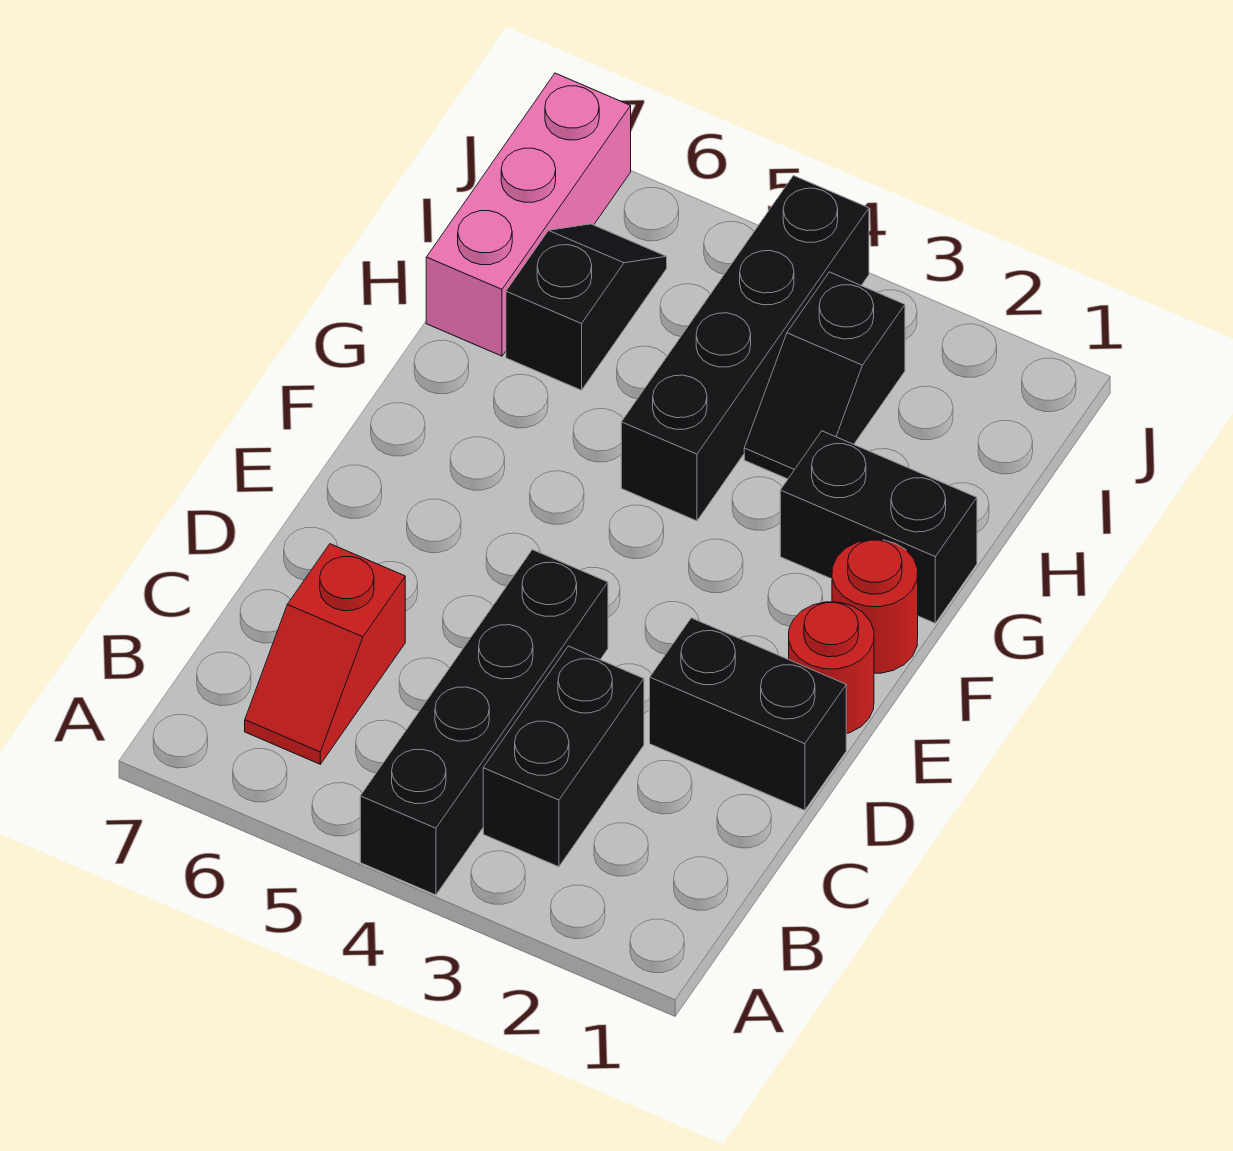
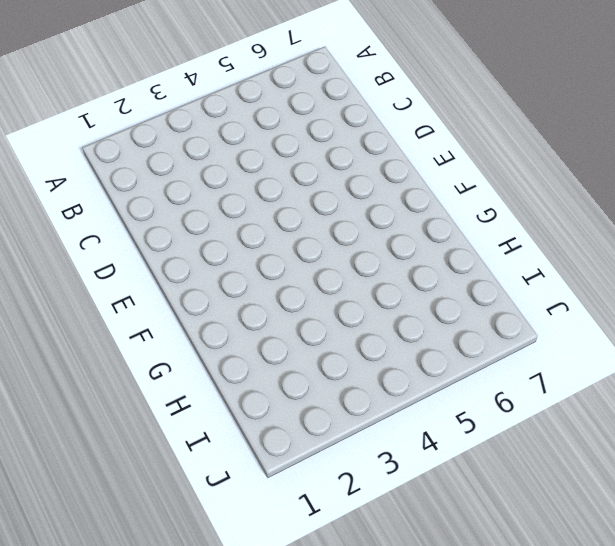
none -> black 1x4 brick [360,550,608,895]
none -> black 1x2 brick [483,646,644,867]

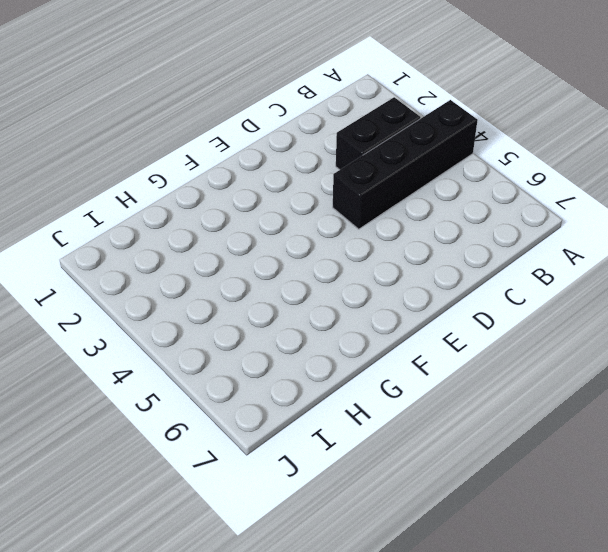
none -> red 1x2 slope [245,544,405,764]
none -> black 1x2 brick [650,618,846,810]

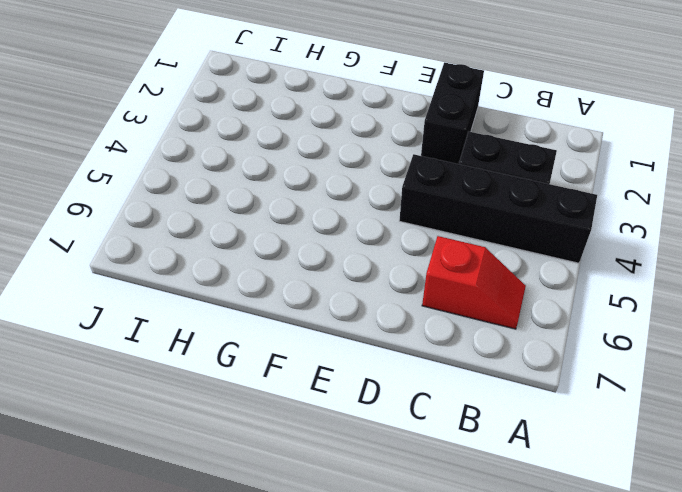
none -> red 1x1 round brick [789,602,874,734]
none -> red 1x1 round brick [832,540,918,673]

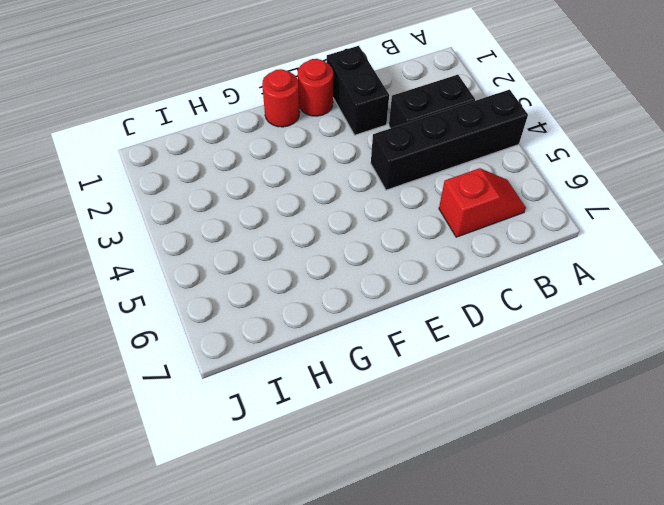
none -> black 1x2 brick [780,431,977,623]
none -> black 1x4 brick [621,176,869,521]

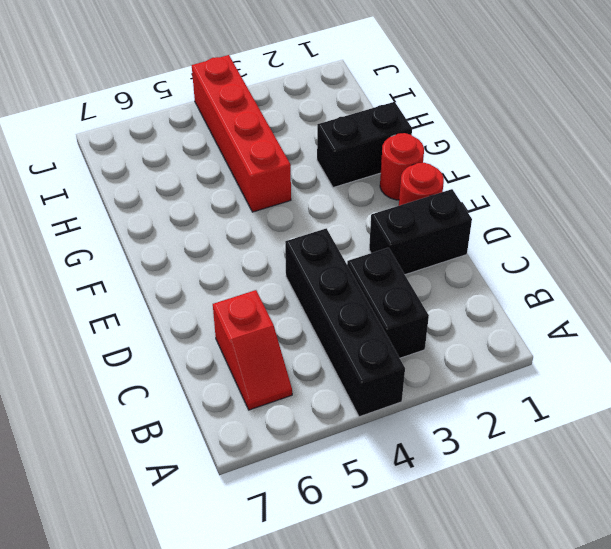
red 1x4 brick [192,55,291,212] -> black 1x4 brick [621,176,869,521]
none -> black 1x2 slope [744,272,905,479]
none -> black 1x2 slope [506,224,667,390]

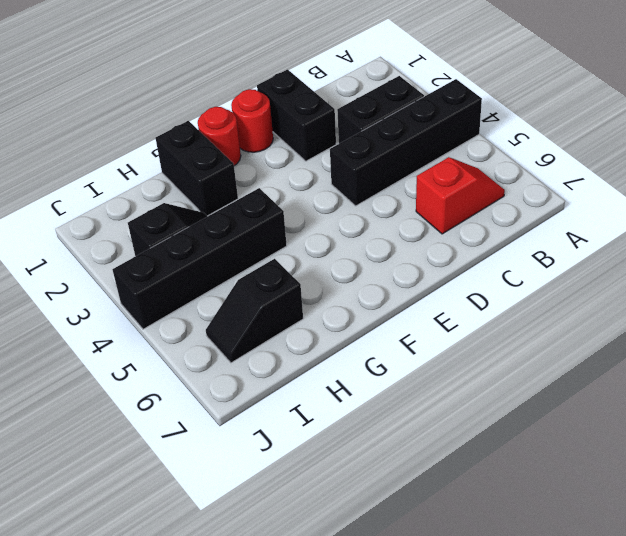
none -> pink 1x3 brick [426,73,631,356]

